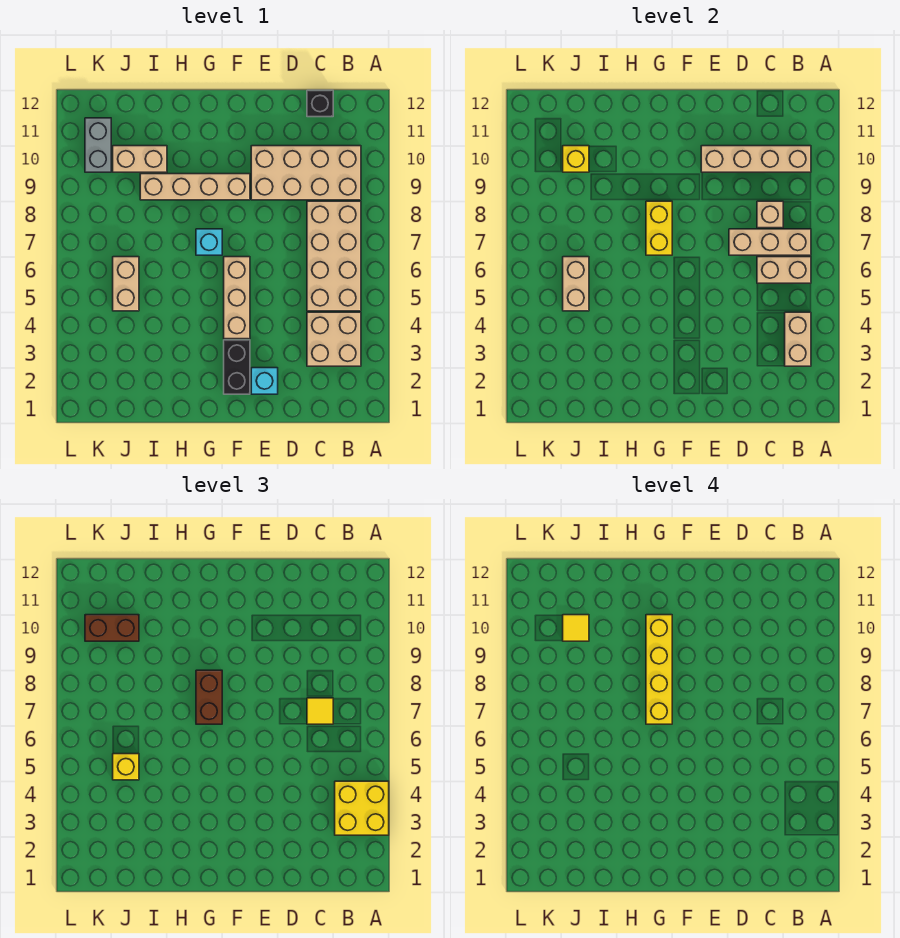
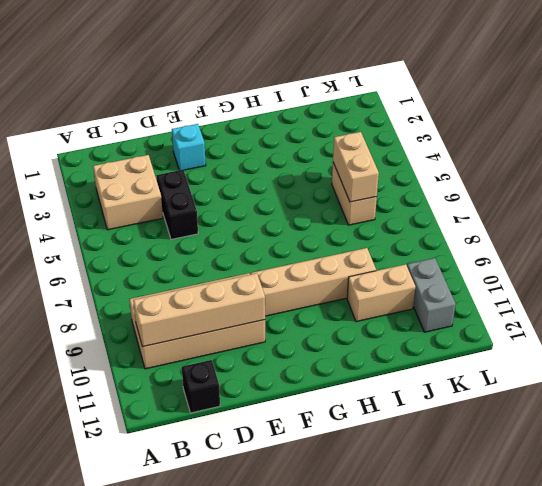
black 1x2 brick [156,170,198,239] -> black 1x2 brick moved to [224,340,250,394]
none -> tan 2x4 brick [307,201,361,311]
none -> tan 1x3 brick [224,257,250,339]
none -> cyan 1x1 brick [196,229,222,255]

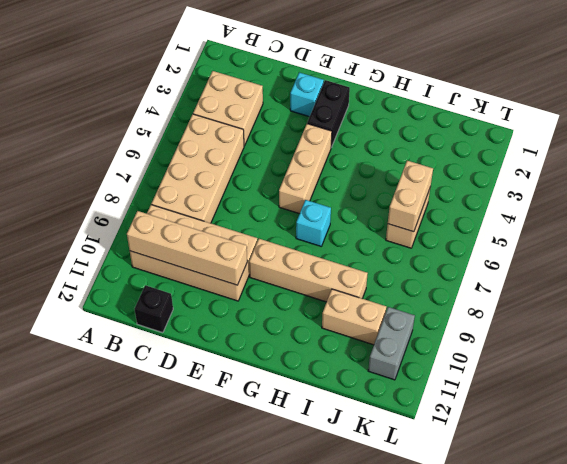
none -> tan 1x2 brick [785,312,811,366]
none -> tan 1x2 brick [757,257,811,283]
none -> tan 1x3 brick [729,229,811,255]

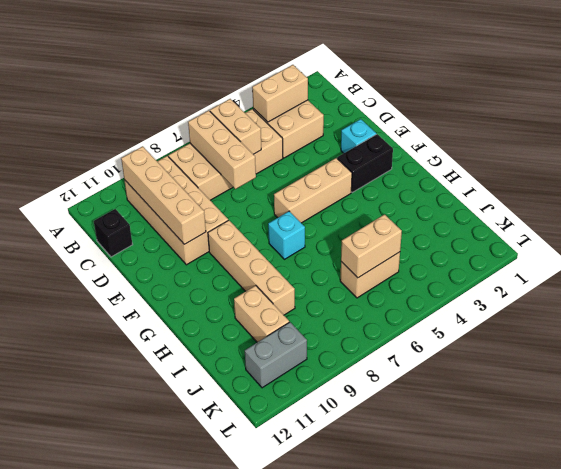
none -> tan 1x1 brick [757,201,783,228]
none -> yellow 1x2 brick [646,201,672,255]
none -> yellow 1x1 brick [563,146,589,172]

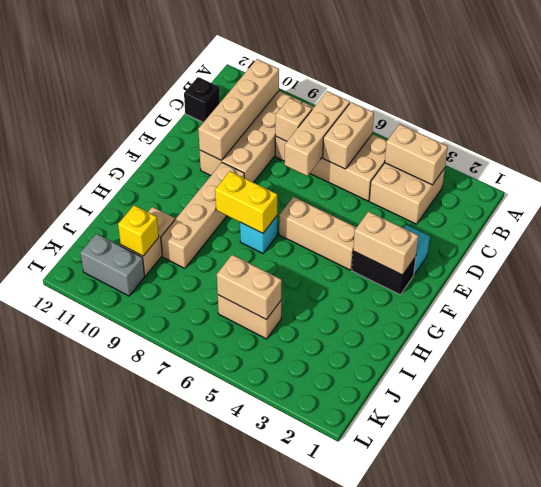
tan 1x2 brick [353,212,418,275] -> none
none -> yellow 2x2 brick [335,781,389,835]
none -> yellow 1x1 tile [307,698,333,724]
none -> brown 1x2 brick [196,670,222,724]

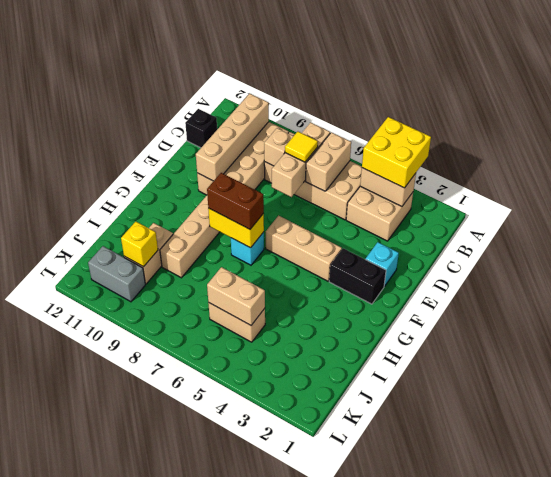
none -> yellow 1x1 brick [113,754,139,780]
none -> brown 1x2 brick [85,615,139,641]
none -> yellow 1x4 brick [646,615,672,724]

